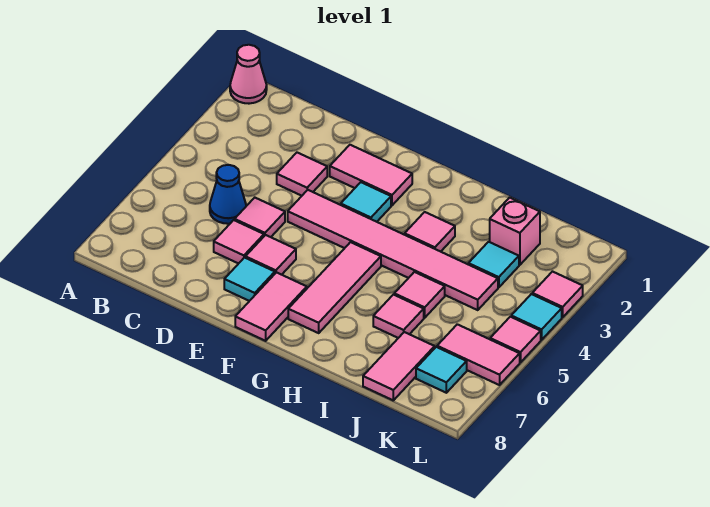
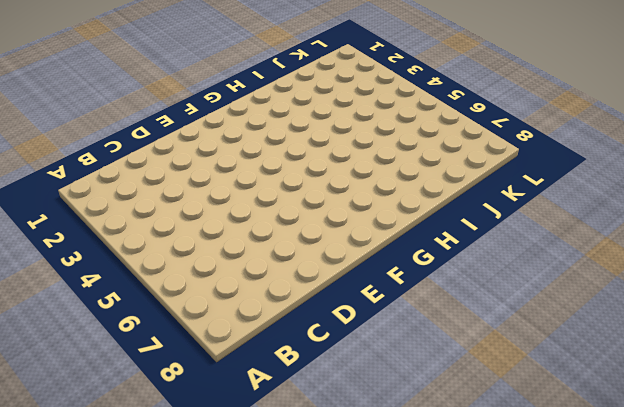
none -> pink 1x1 cone [230,45,267,104]
none -> blue 1x1 cone [210,165,246,224]
none -> pink 1x1 tile [277,153,327,196]

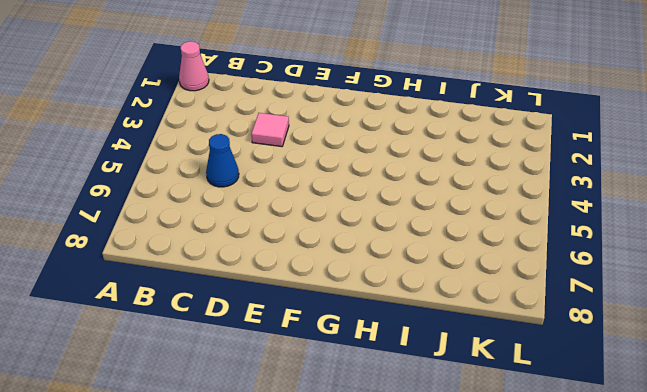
none -> pink 1x1 tile [235,198,285,237]
none -> pink 1x1 tile [214,220,264,264]
none -> pink 1x2 tile [330,145,412,205]

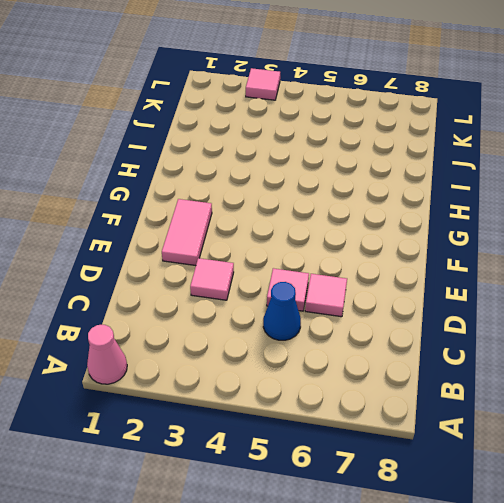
none -> pink 1x6 tile [288,190,498,310]
none -> pink 1x1 tile [245,235,296,275]
none -> cyan 1x1 tile [224,258,275,301]

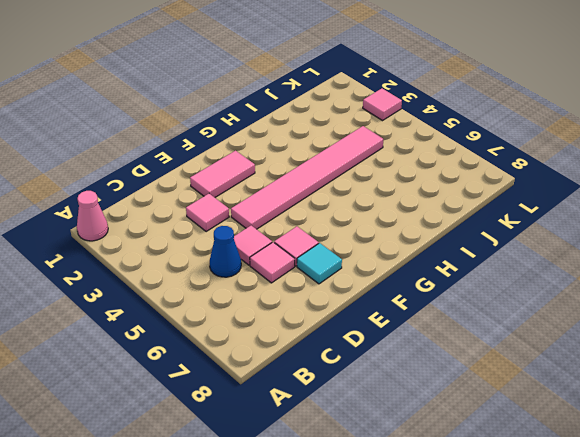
none -> cyan 1x1 tile [341,182,391,222]
none -> pink 1x2 tile [235,272,307,341]
none -> pink 1x3 tile [288,242,381,333]

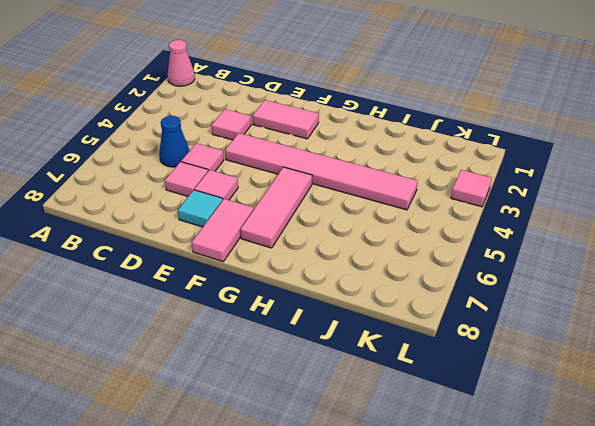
none -> cyan 1x1 tile [341,182,391,222]
none -> pink 1x1 tile [405,212,455,252]
none -> pink 1x1 tile [394,272,445,318]

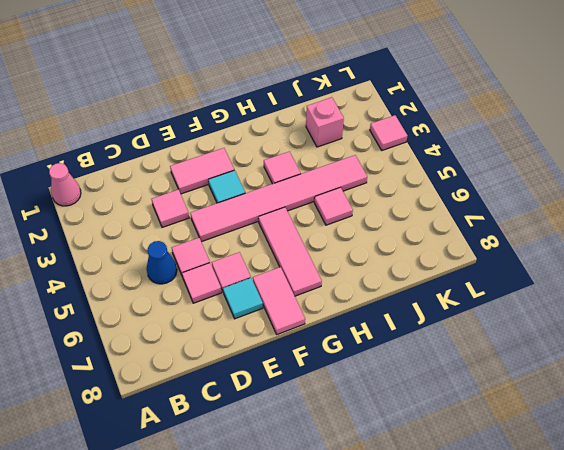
none -> pink 1x1 tile [373,295,424,338]
none -> cyan 1x1 tile [468,242,519,288]
none -> pink 1x2 tile [363,332,435,400]

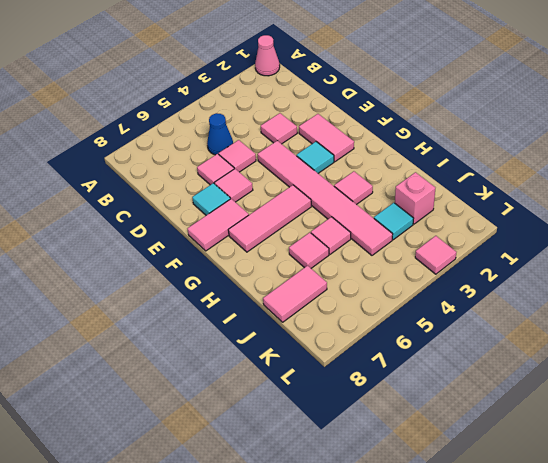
none -> pink 1x2 tile [437,324,520,385]
none -> cyan 1x1 tile [416,347,467,393]
none -> cyan 1x1 tile [511,294,562,340]

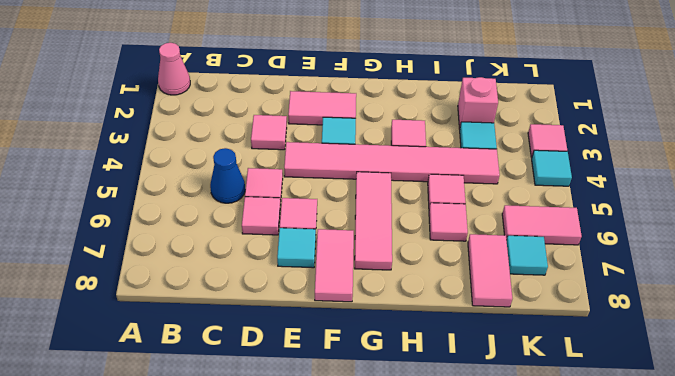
none -> pink 1x1 tile [490,317,541,363]

